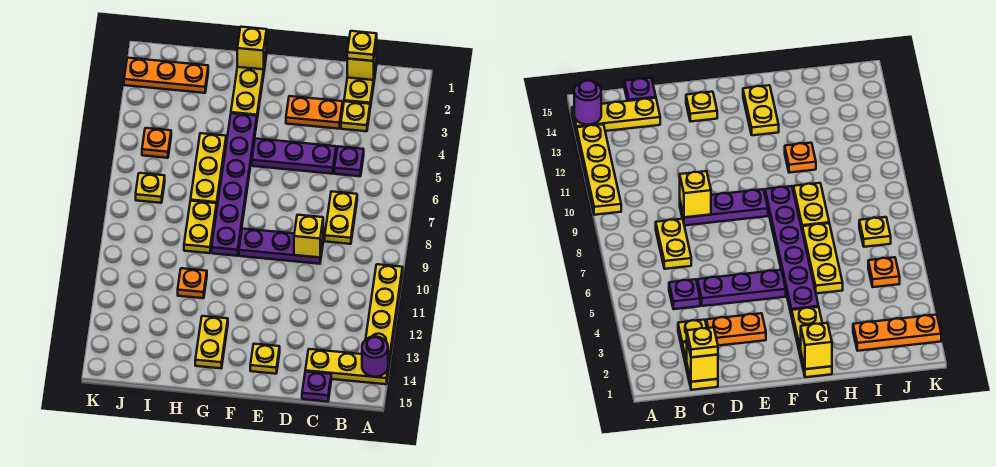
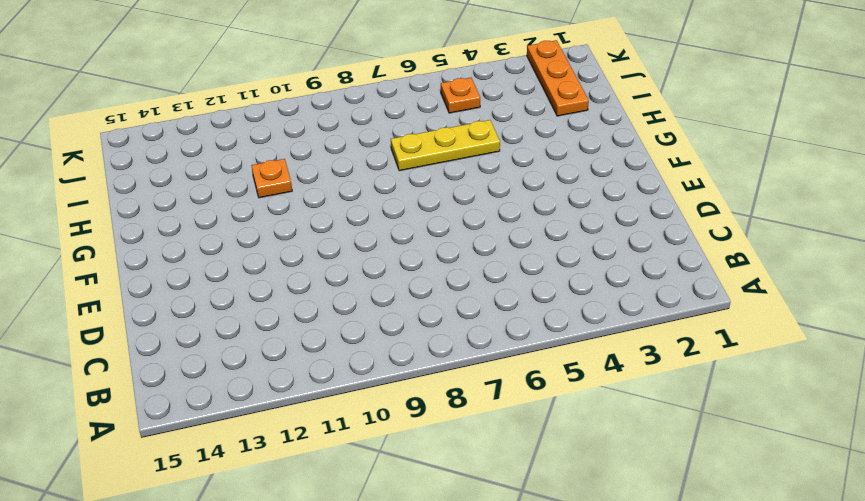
none -> yellow 1x4 plate [366,264,403,357]
none -> yellow 1x3 plate [305,349,390,384]
none -> yellow 1x2 plate [344,60,377,107]

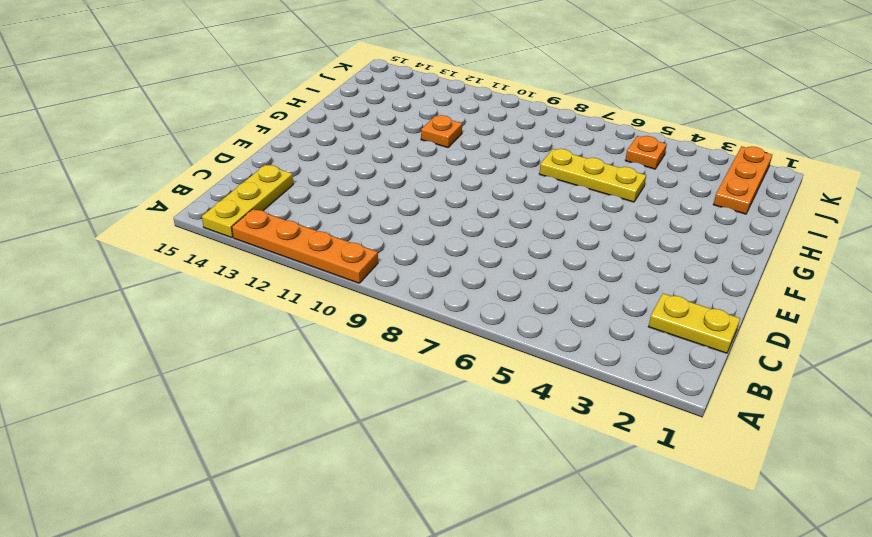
orange 1x4 plate [232,209,378,283] -> yellow 1x4 plate [366,264,403,357]
none -> yellow 1x1 plate [341,101,370,131]
none -> purple 1x1 plate [334,146,364,176]
none -> yellow 1x2 plate [325,191,357,244]

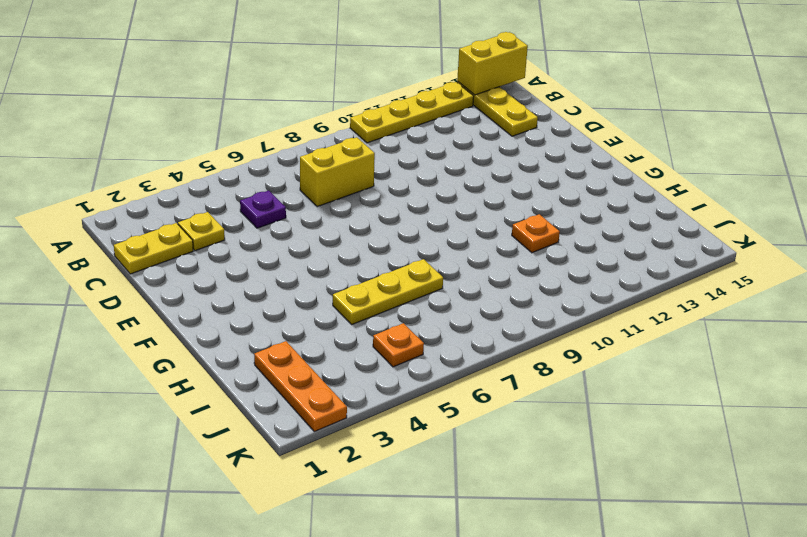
yellow 1x2 brick [457,32,528,95] -> purple 1x1 round brick [362,336,388,377]
yellow 1x2 brick [300,137,375,207] -> yellow 1x2 plate [325,191,357,244]
none -> purple 1x1 plate [302,372,331,402]
none -> orange 1x2 plate [286,96,343,129]
none -> purple 1x3 plate [252,138,336,174]

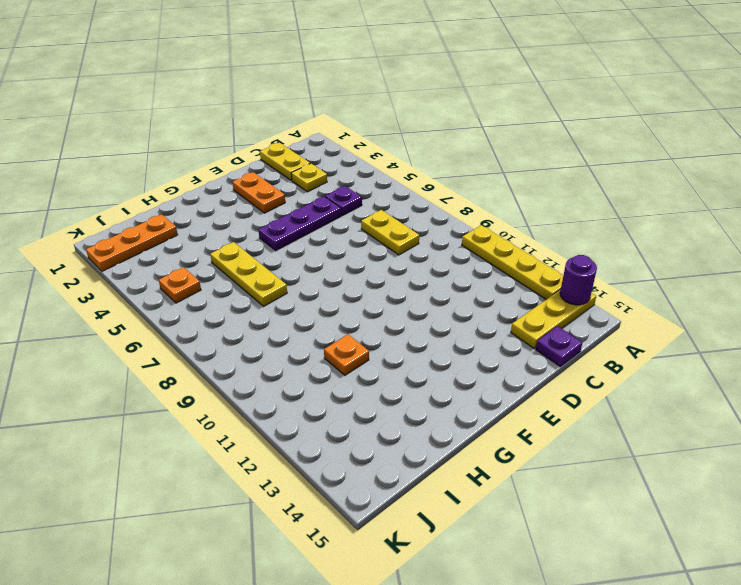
orange 1x2 plate [233,172,285,213] -> orange 1x2 plate turned to [286,96,343,129]
none -> purple 1x3 plate [239,229,323,264]
none -> yellow 1x1 plate [250,344,280,374]
none -> yellow 1x3 plate [231,49,267,118]

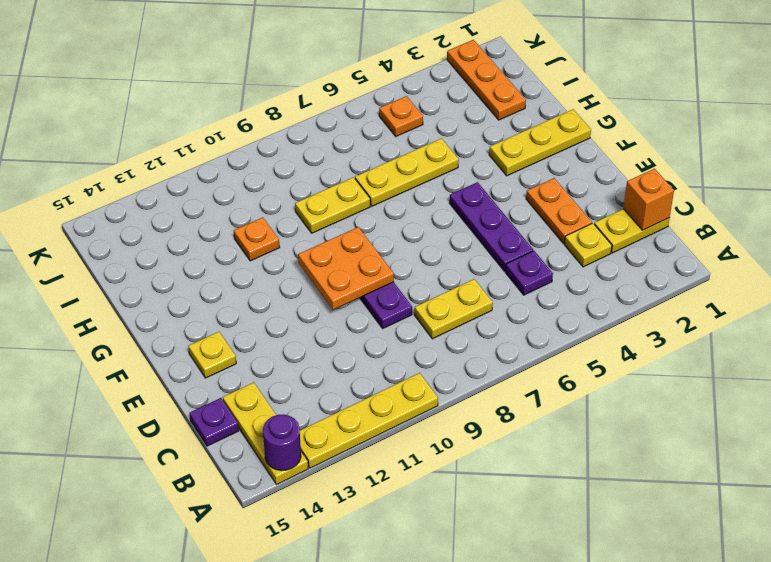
orange 1x1 brick [623,169,674,230] -> yellow 1x1 brick [347,41,377,80]
orange 2x2 plate [298,227,394,310] -> none
none -> purple 1x6 plate [212,113,257,256]
none -> yellow 1x2 plate [195,316,228,368]
none -> yellow 1x1 plate [136,173,165,203]

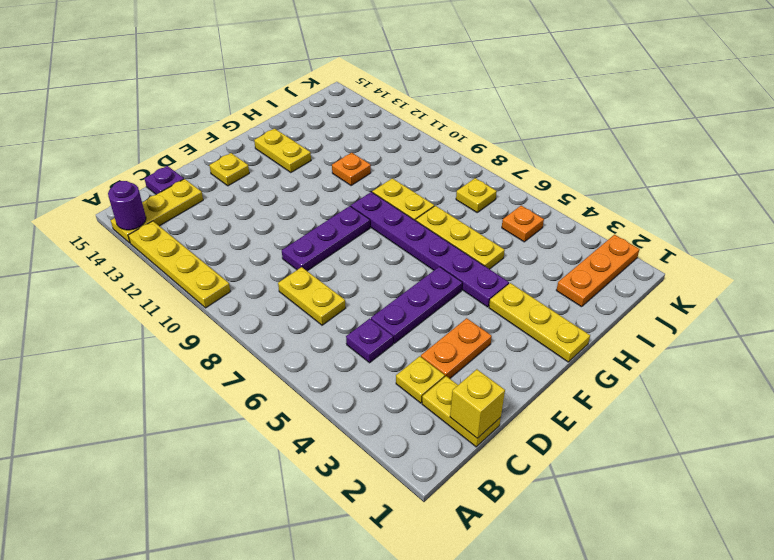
none -> yellow 1x1 brick [294,215,323,257]
none -> yellow 1x1 brick [237,27,267,69]
none -> yellow 1x1 plate [347,31,377,61]

